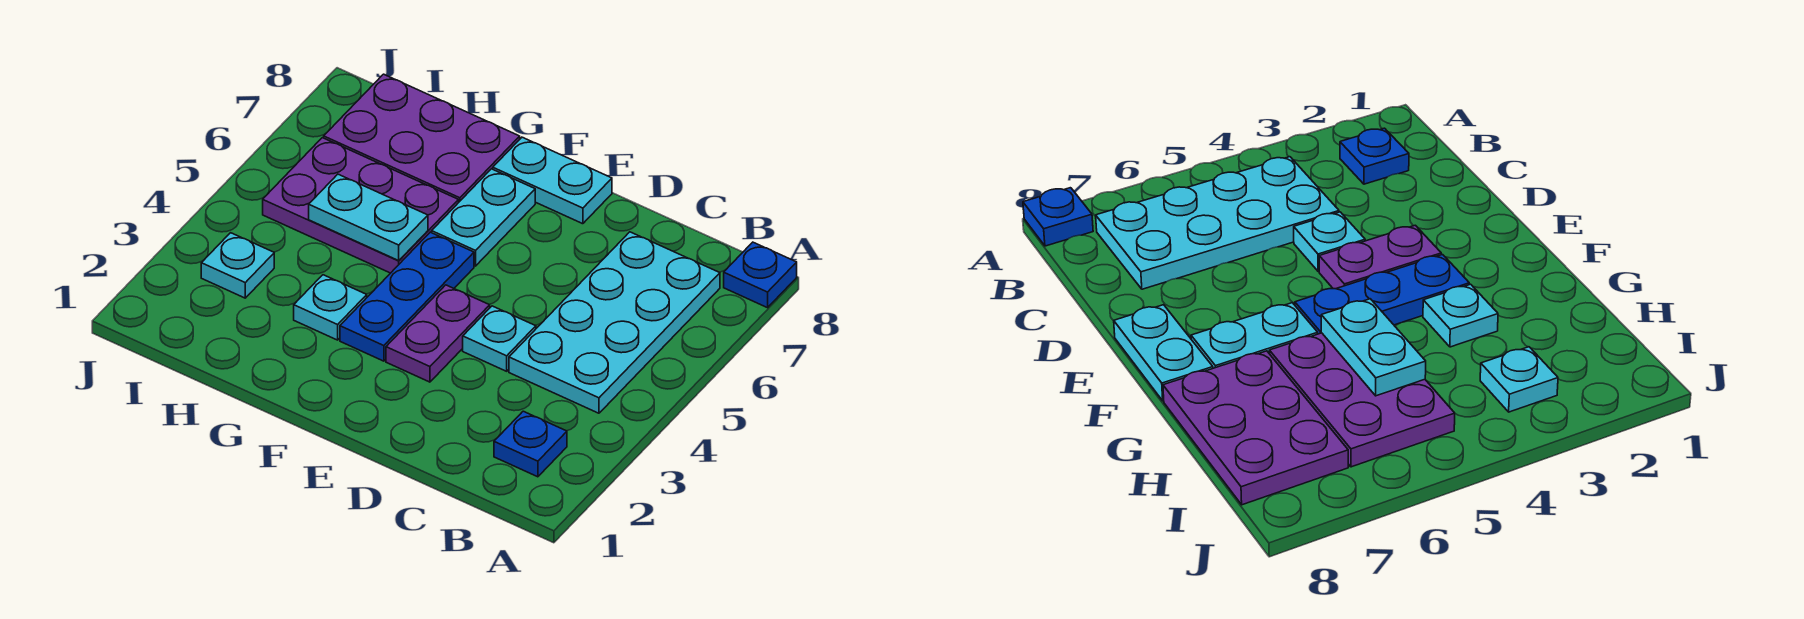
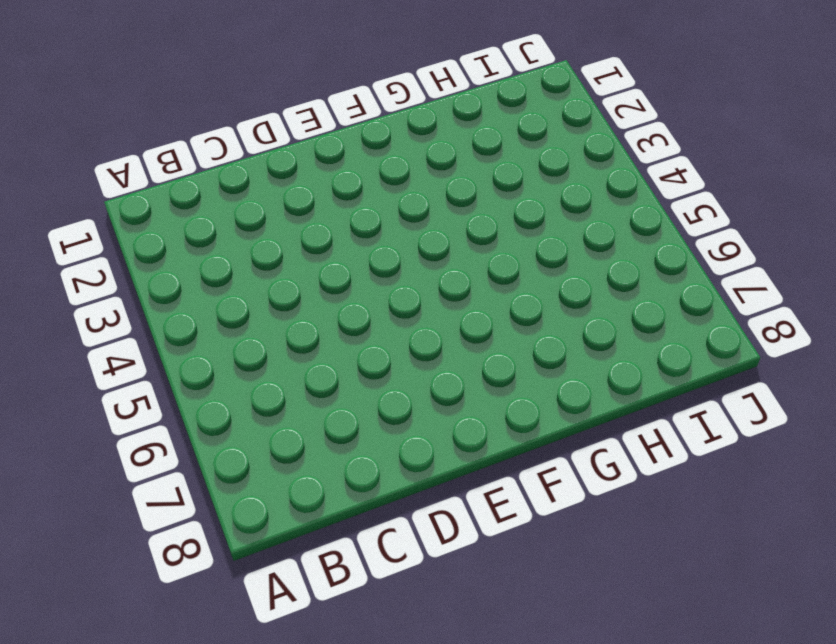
none -> blue 1x1 plate [724,242,797,308]
none -> blue 1x1 plate [494,411,567,477]
none -> cyan 2x4 plate [509,232,720,413]

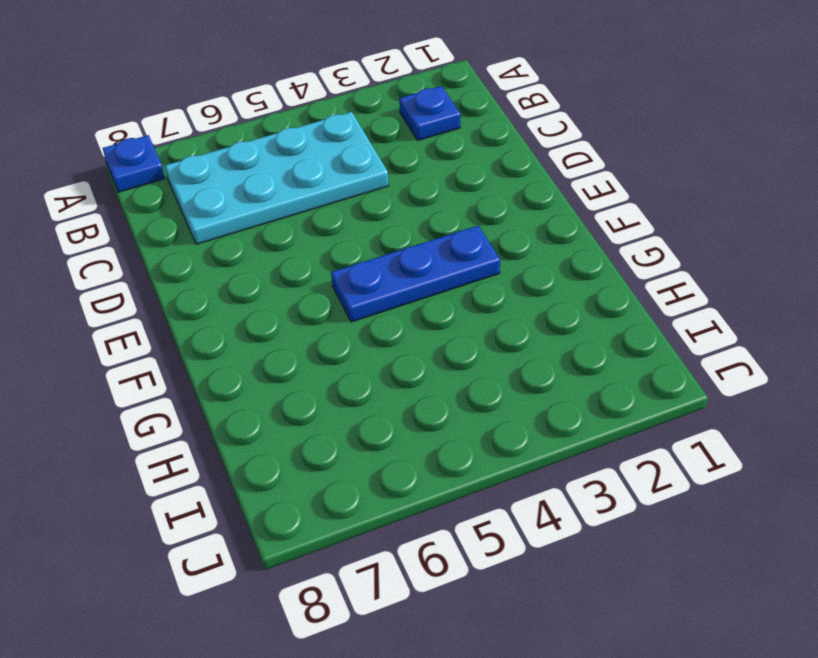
none -> cyan 1x1 plate [463,306,536,371]
none -> purple 1x2 plate [386,285,490,382]
none -> cyan 1x2 plate [493,137,612,224]

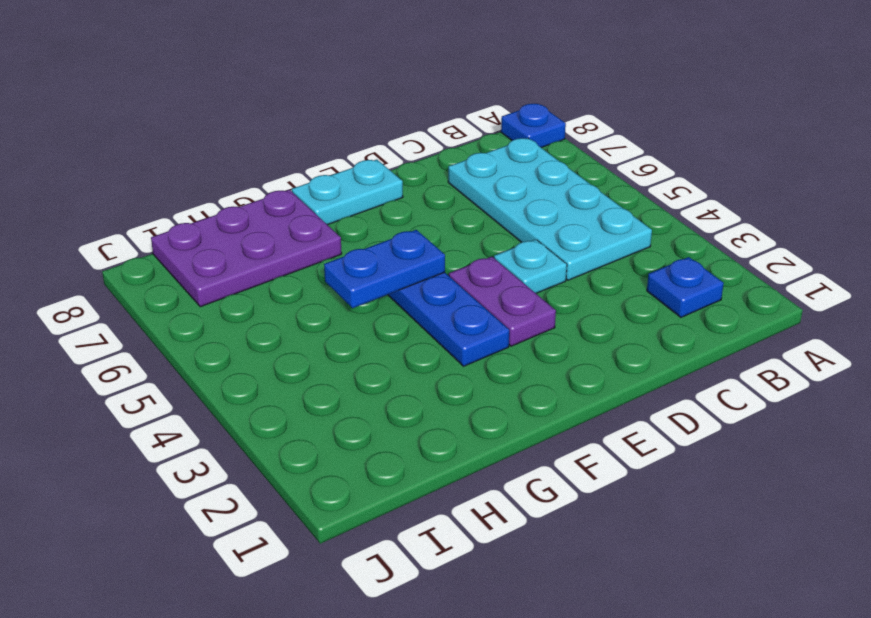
blue 1x2 plate [324,230,445,308] -> cyan 1x2 plate [309,174,428,261]
none -> cyan 1x2 plate [432,169,535,266]
none -> cyan 1x1 plate [294,275,367,340]
none -> purple 2x3 plate [263,138,459,273]

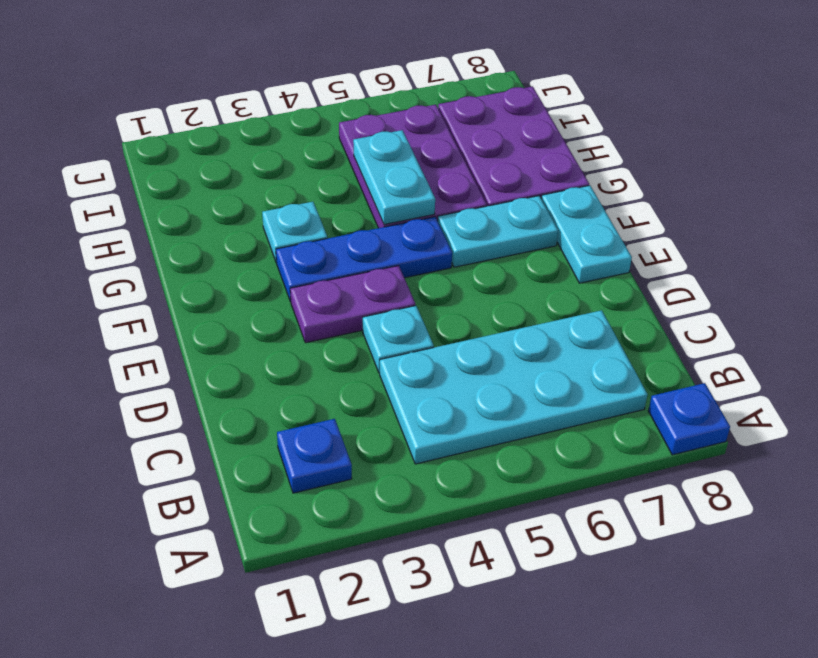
none -> cyan 1x1 plate [201,233,274,298]

